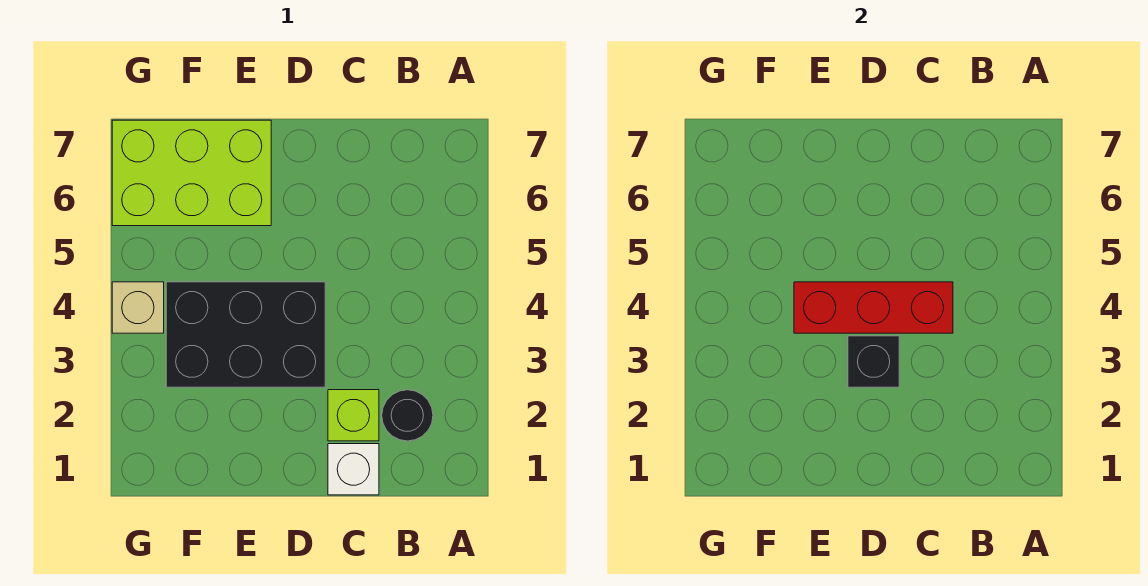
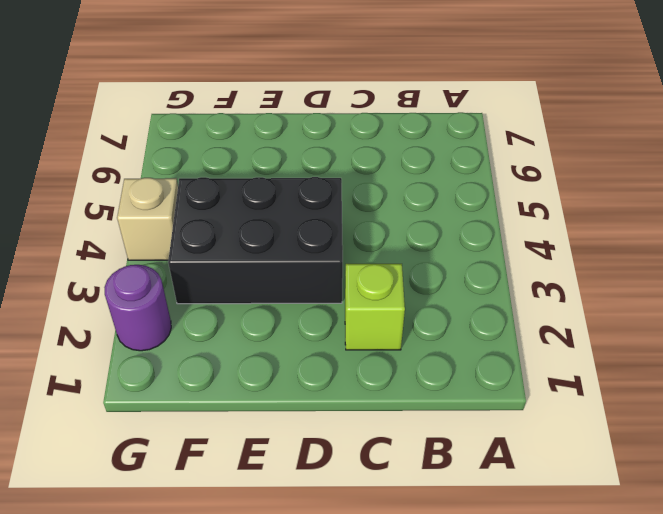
purple 1x1 round brick [104,265,171,351] -> none
none -> black 1x1 round brick [382,390,433,441]
none -> white 1x1 brick [328,444,379,495]

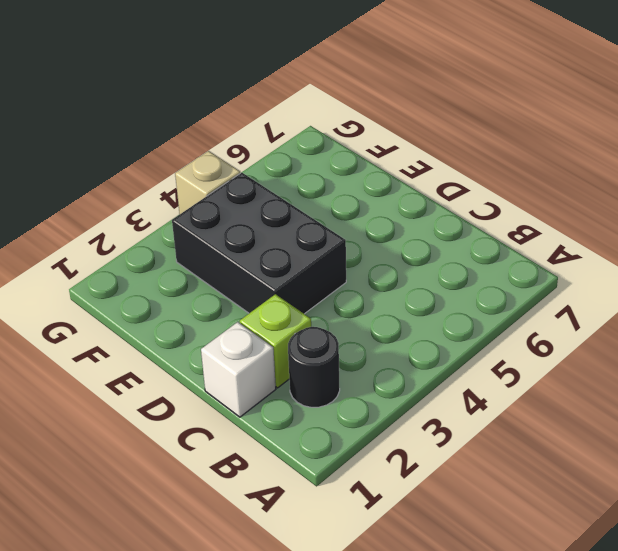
none -> lime 2x3 brick [112,120,271,226]
none -> red 1x3 brick [794,282,953,333]

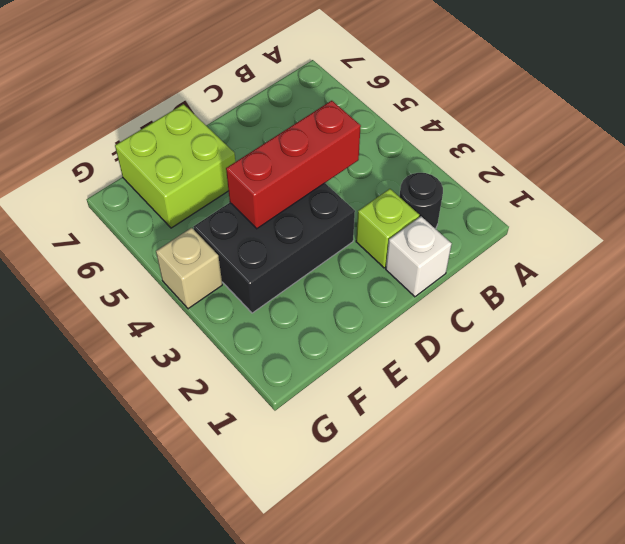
lime 2x2 brick [115,104,235,228] -> lime 2x3 brick [112,120,271,226]
none -> black 1x1 brick [848,336,899,387]

